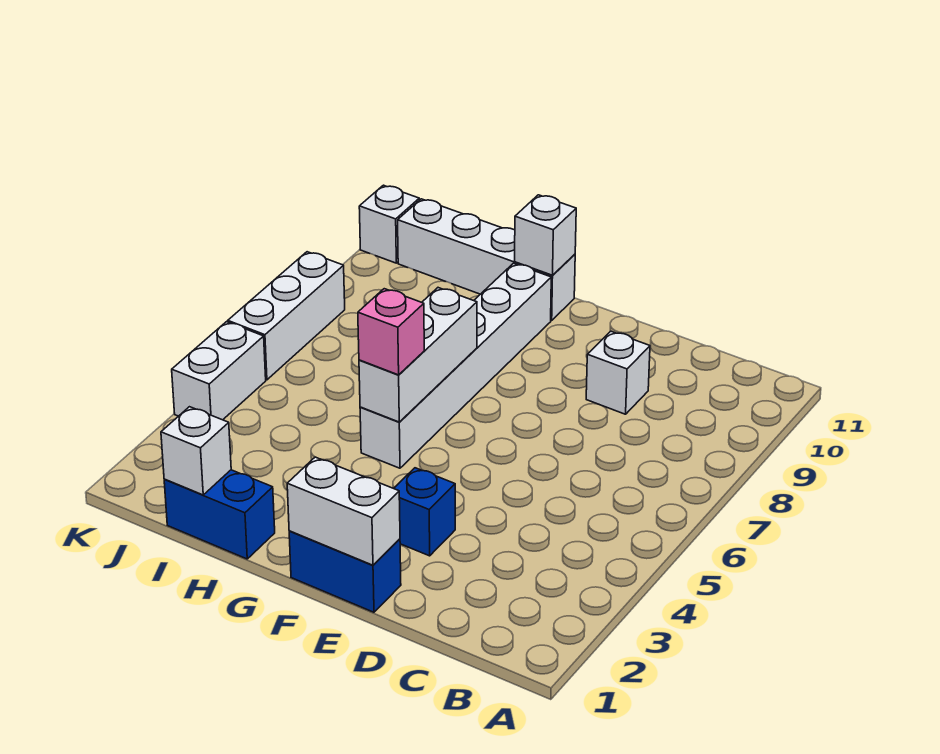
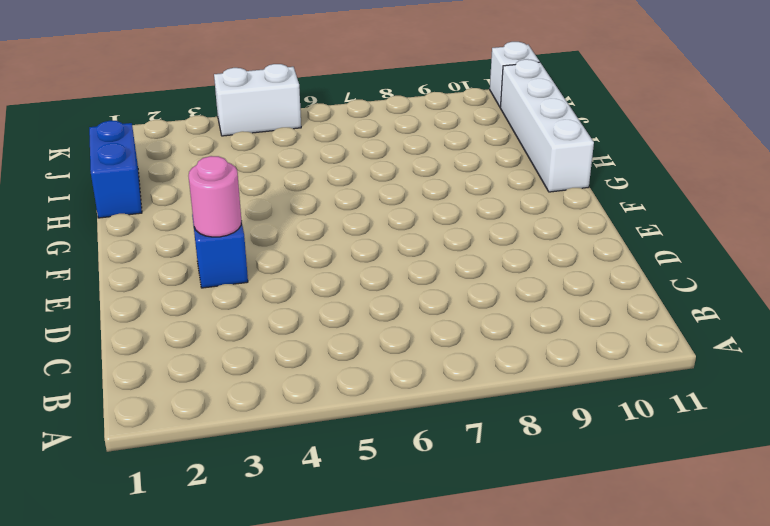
pink 1x1 round brick [189,156,241,237] -> none
none -> white 1x1 brick [586,331,650,414]
none -> blue 1x2 brick [289,531,401,612]
none -> white 1x6 brick [360,263,551,468]

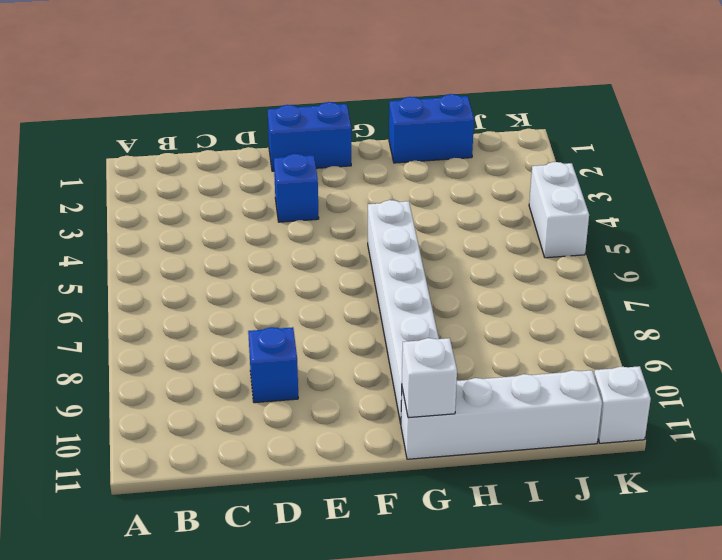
blue 1x1 brick [248,327,298,403] -> white 1x1 brick [586,331,650,414]
none -> white 1x3 brick [228,252,345,380]
none -> white 1x2 brick [287,457,400,565]
none -> white 1x3 brick [359,288,477,422]

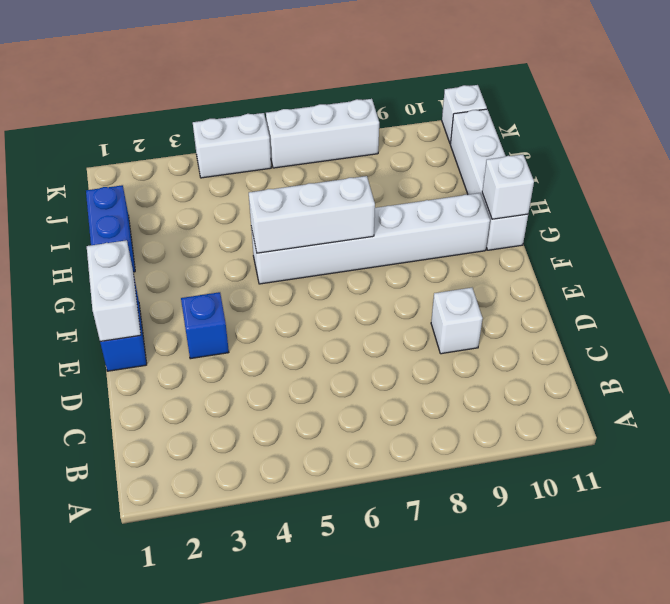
none -> white 1x1 brick [161,407,231,495]
none -> pink 1x1 brick [358,289,424,375]

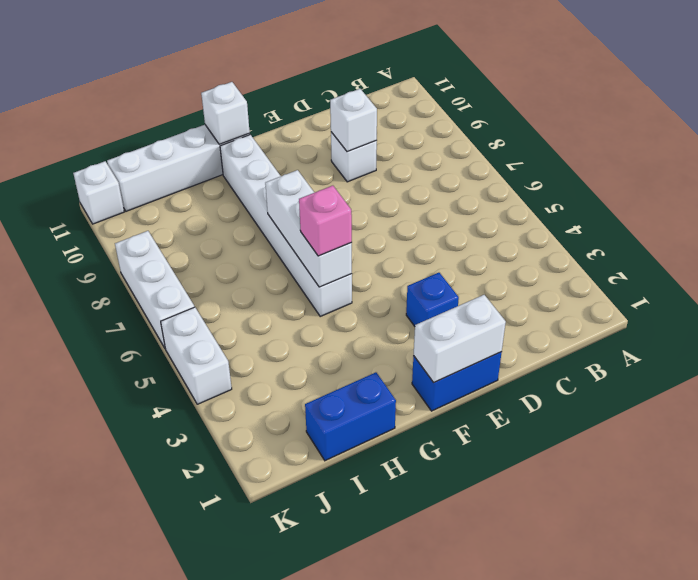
white 1x1 brick [330,89,377,152] -> white 1x1 brick moved to [161,407,231,495]

